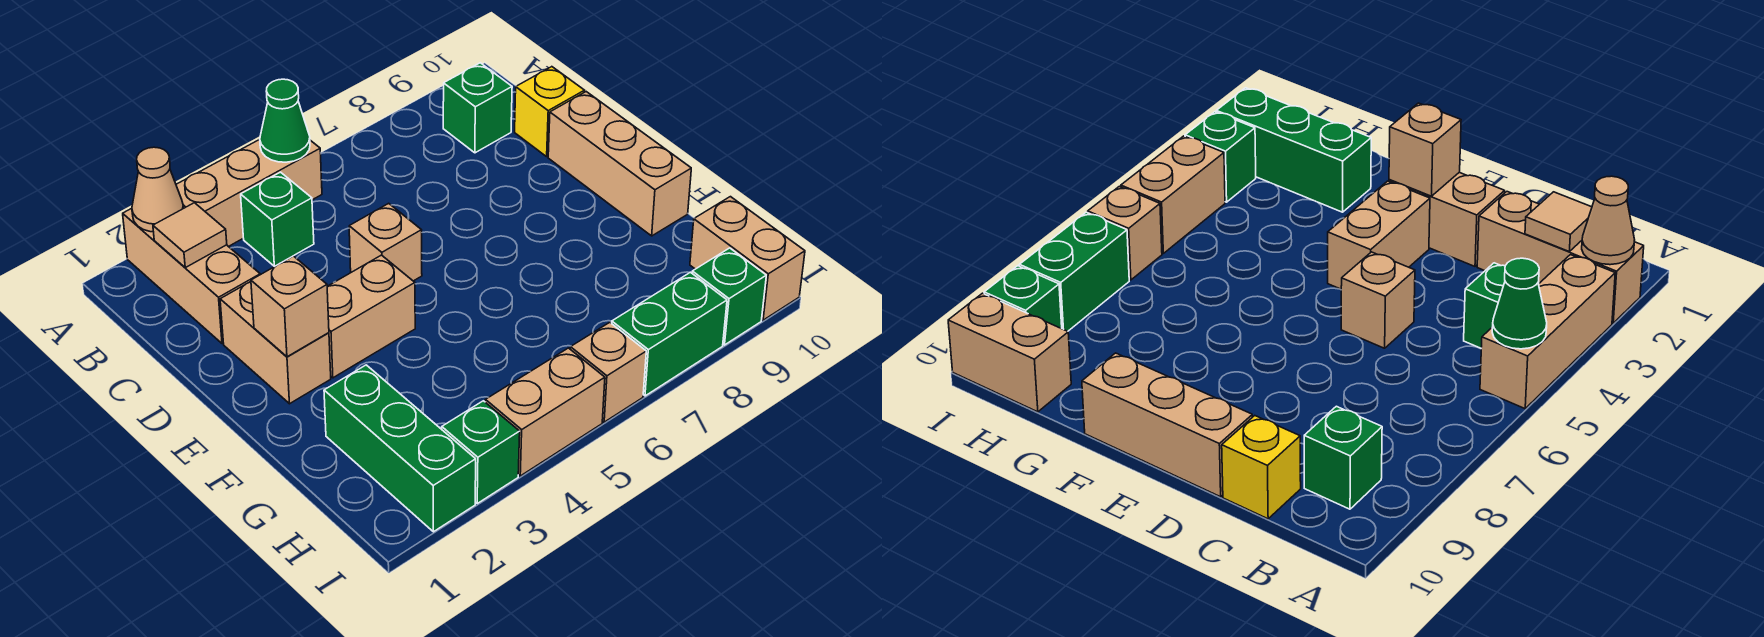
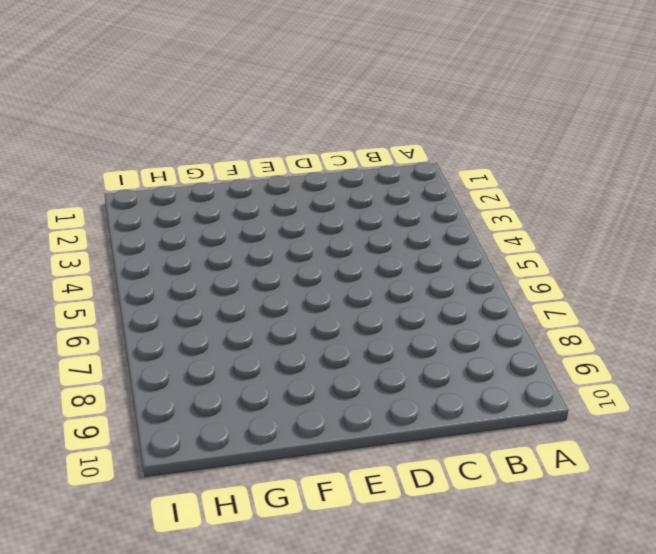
none -> tan 1x3 brick [123,208,260,344]
none -> tan 1x3 brick [176,139,322,247]
none -> green 1x1 brick [241,172,314,267]

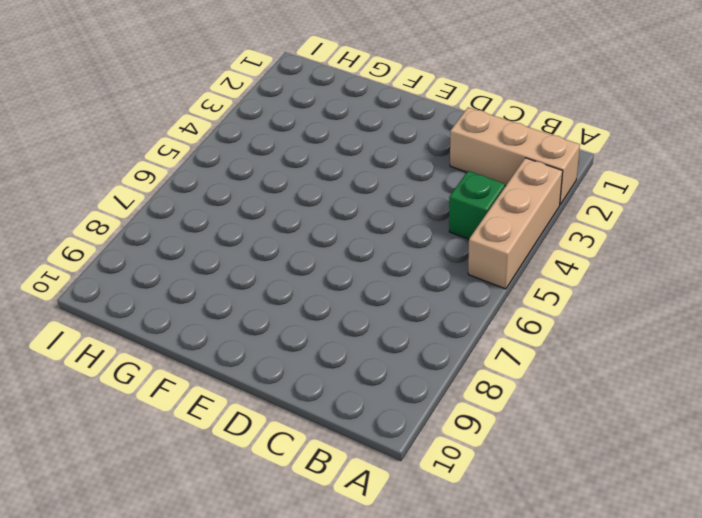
none -> green 1x1 brick [443,63,512,153]
none -> yellow 1x1 brick [515,67,585,157]
none -> tan 1x2 brick [220,282,331,404]

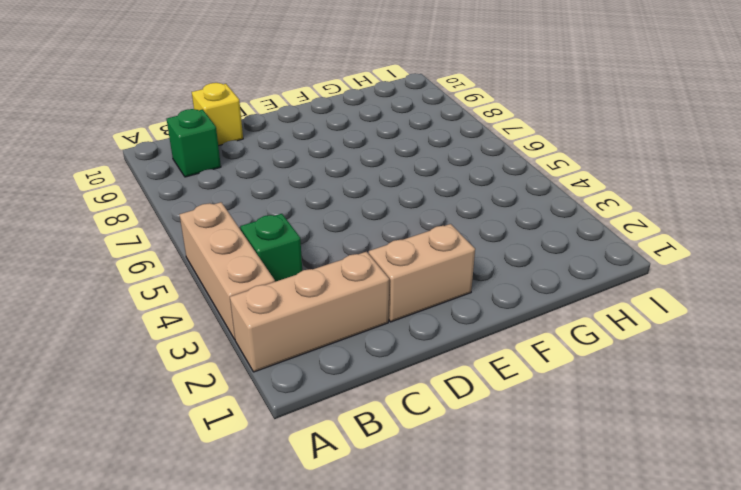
none -> tan 1x1 brick [349,203,422,281]
none -> tan 1x3 brick [548,92,691,236]
none -> tan 1x2 brick [327,255,415,378]

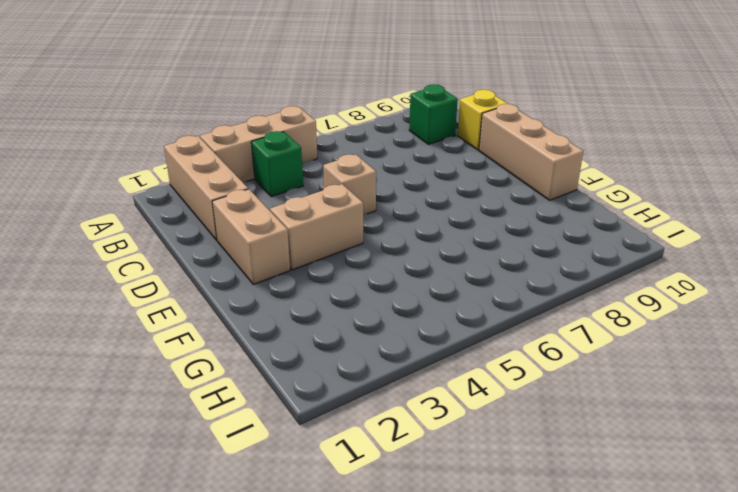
none -> green 1x3 brick [324,365,476,532]
none -> tan 1x2 brick [690,197,805,320]
none -> green 1x1 brick [442,401,520,503]

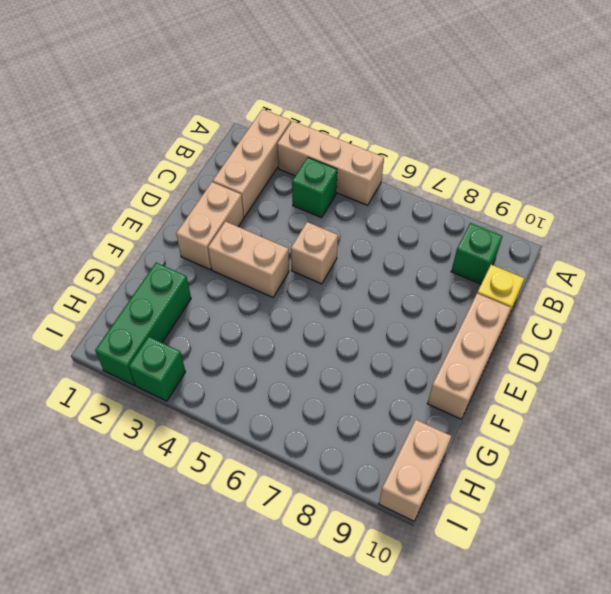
none -> tan 1x2 brick [485,348,605,476]
none -> tan 1x1 brick [570,322,646,422]
none -> green 1x2 brick [612,272,727,396]

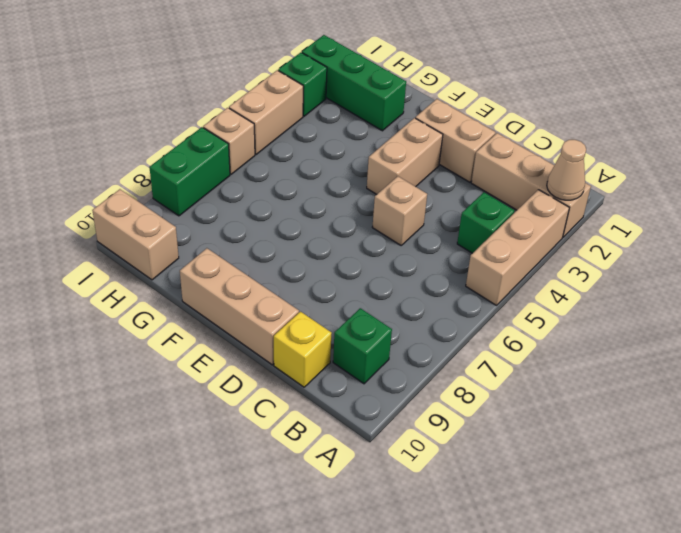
none -> green 1x1 brick [692,248,766,345]
none -> green 1x1 cone [260,79,310,162]
none -> tan 1x1 tile [153,203,227,268]

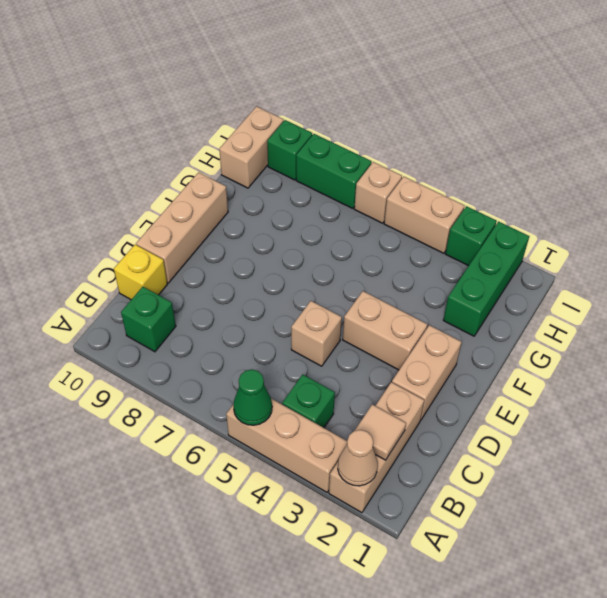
none -> tan 1x1 brick [251,256,329,357]

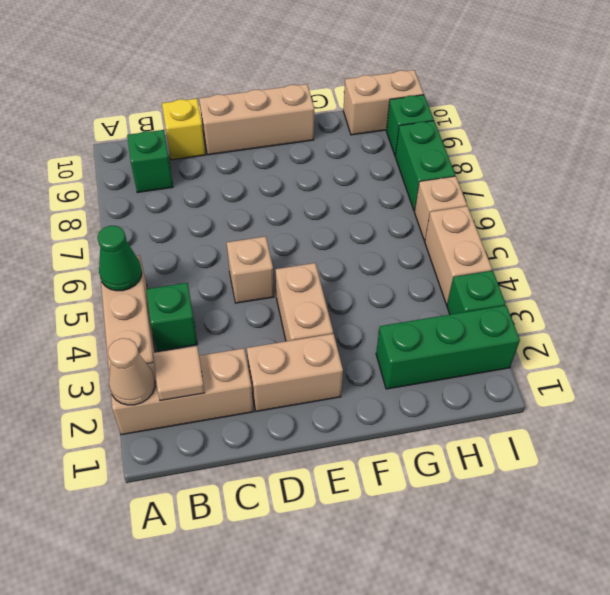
none -> tan 1x1 brick [251,256,329,357]

